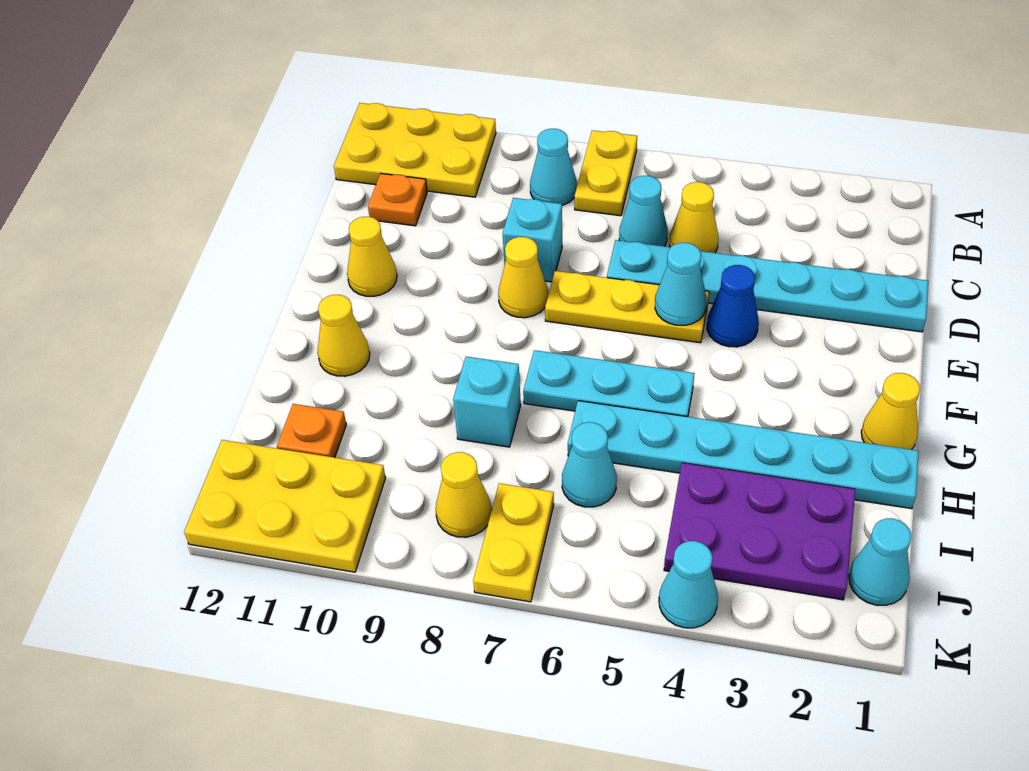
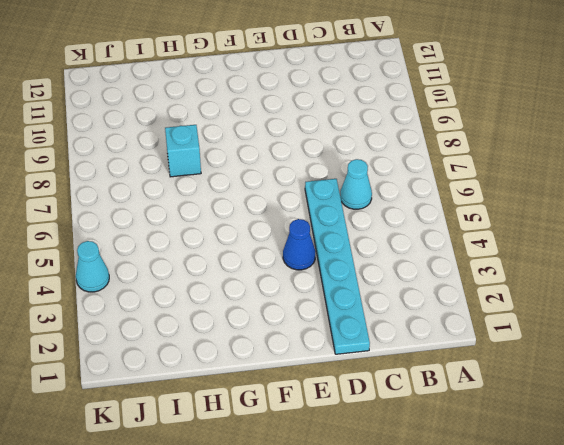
none -> yellow 1x2 plate [574,130,637,216]
none -> yellow 2x3 plate [334,103,496,197]
none -> cyan 1x1 cone [530,129,577,205]

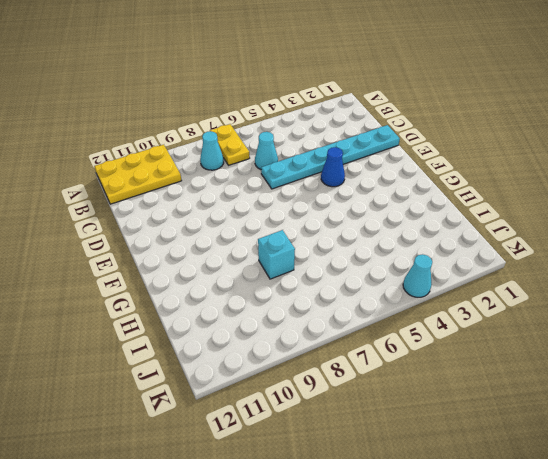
none -> yellow 1x1 cone [670,182,718,253]
none -> orange 1x1 plate [368,173,427,226]
none -> cyan 1x1 brick [503,198,562,282]

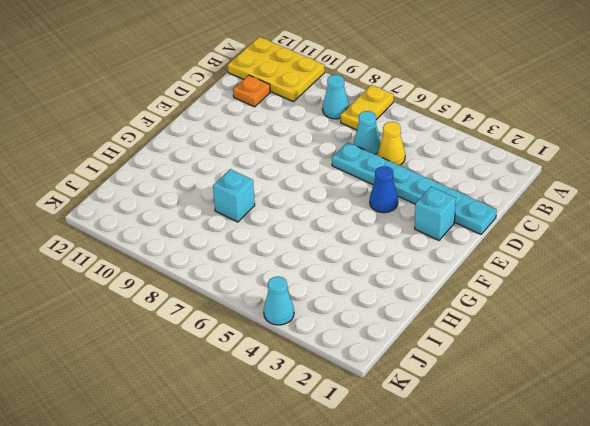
cyan 1x1 brick [415,187,456,240] -> cyan 1x1 brick moved to [503,198,562,282]
none -> yellow 1x3 plate [545,271,709,343]
none -> yellow 1x1 cone [498,237,548,318]
none -> yellow 1x1 cone [347,217,397,296]

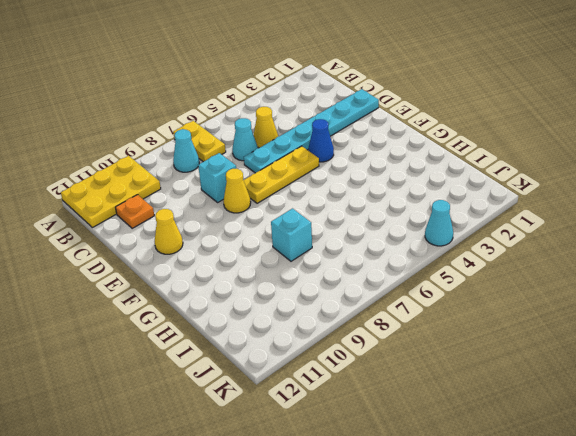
none -> yellow 1x1 cone [861,373,920,450]
none -> cyan 1x3 plate [523,350,695,417]
none -> yellow 1x1 cone [318,295,370,376]

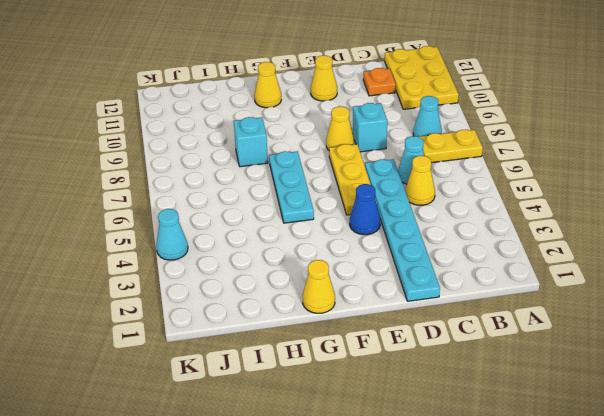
none -> cyan 1x6 plate [568,401,919,509]
none -> purple 2x3 plate [664,463,856,600]
none -> cyan 1x1 cone [562,422,617,507]

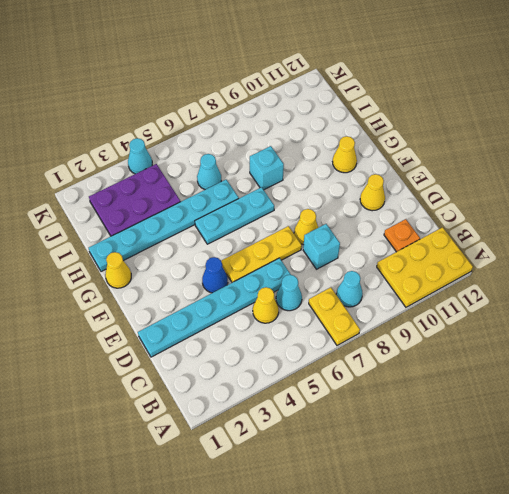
none -> orange 1x1 plate [277,404,346,457]
none -> cyan 1x1 cone [849,518,911,605]
none -> yellow 1x2 plate [473,483,554,602]

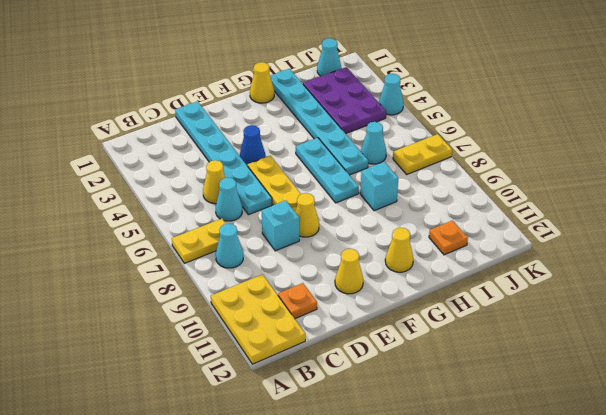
none -> yellow 1x1 cone [436,452,492,537]
none -> yellow 2x3 plate [184,440,386,572]
none -> cyan 1x1 cone [655,243,706,325]

